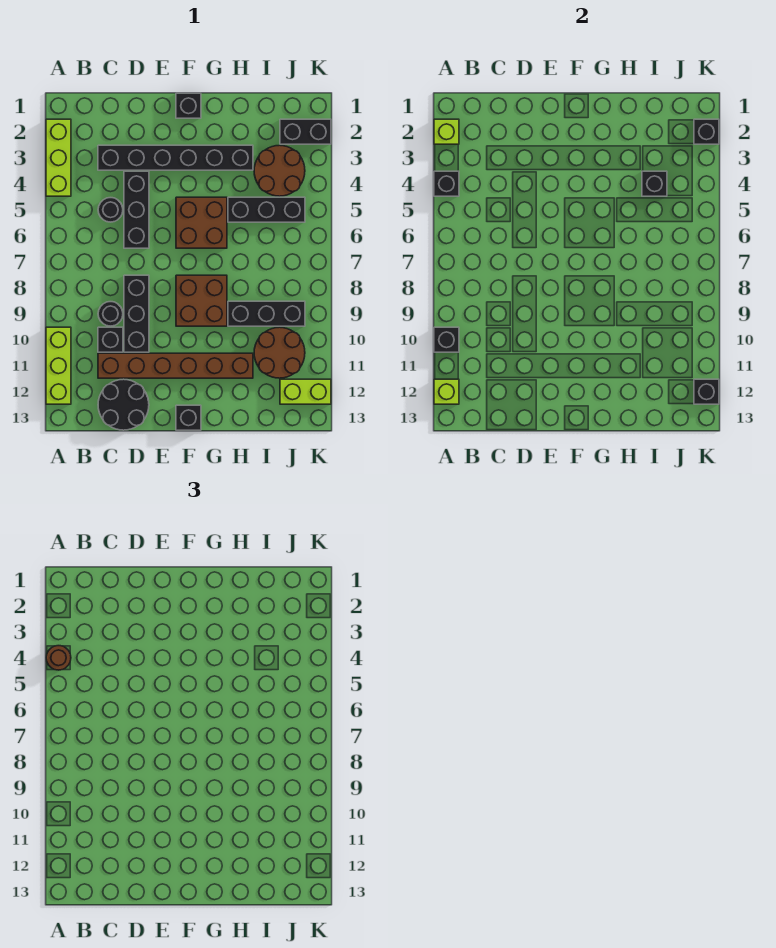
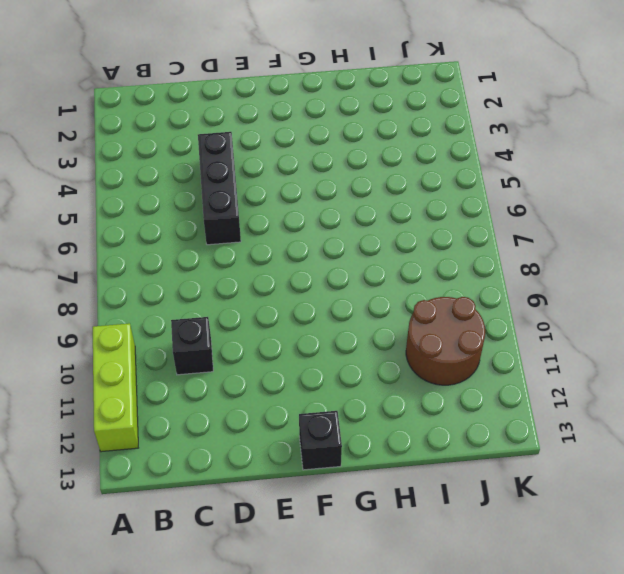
none -> lime 1x3 brick [46,119,71,196]
none -> black 1x6 brick [98,145,253,170]
none -> black 1x1 round brick [98,198,123,222]

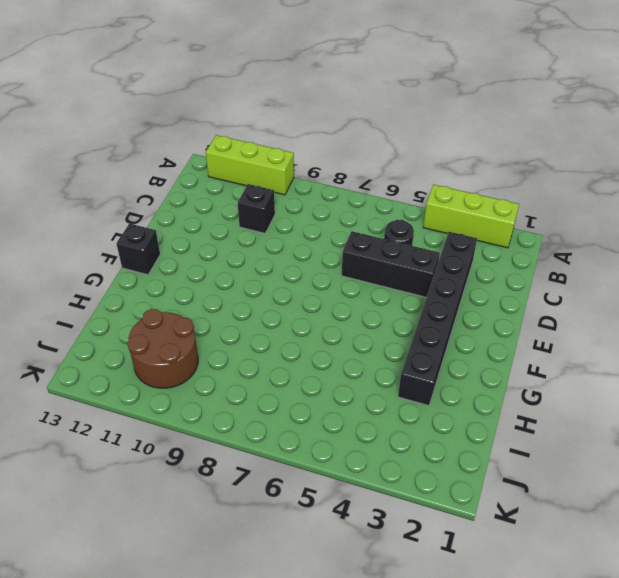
none -> black 1x1 round brick [98,302,123,326]
none -> brown 1x6 brick [98,353,253,378]
none -> black 2x2 round brick [98,379,149,430]

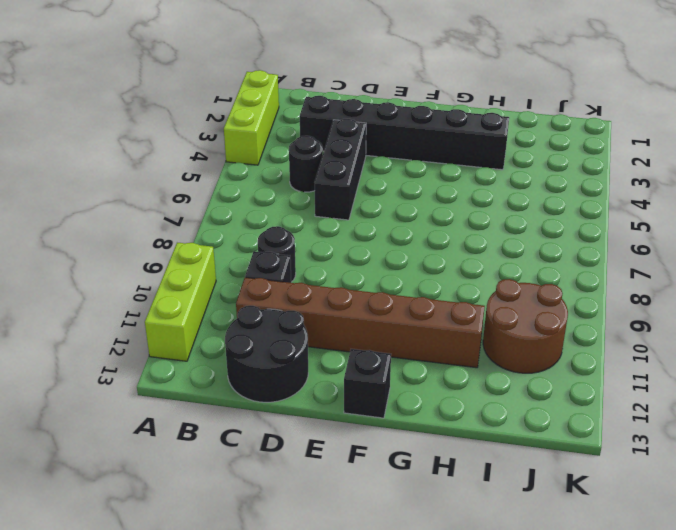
none -> black 1x3 brick [124,275,149,352]
none -> black 1x1 brick [176,93,201,118]
none -> brown 2x2 brick [176,197,227,248]

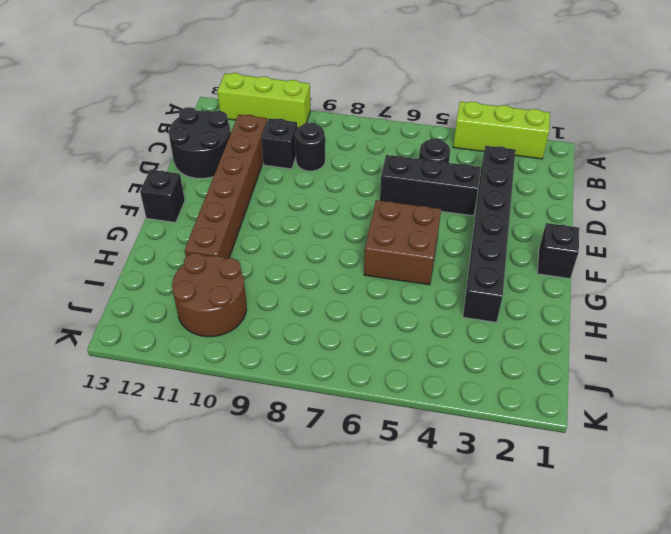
none -> black 1x3 brick [124,275,149,352]
none -> brown 2x2 brick [176,275,227,326]
none -> black 1x3 brick [228,197,305,222]

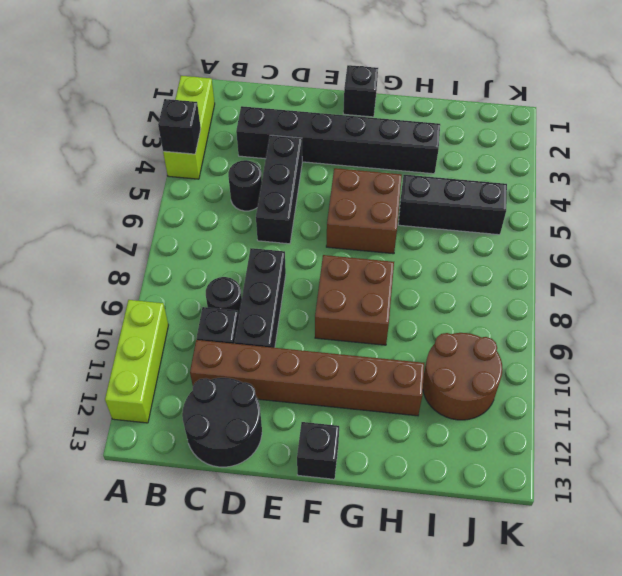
none -> black 1x3 brick [228,301,305,326]
none -> brown 2x2 round brick [254,145,305,196]
none -> black 1x2 brick [280,119,331,144]

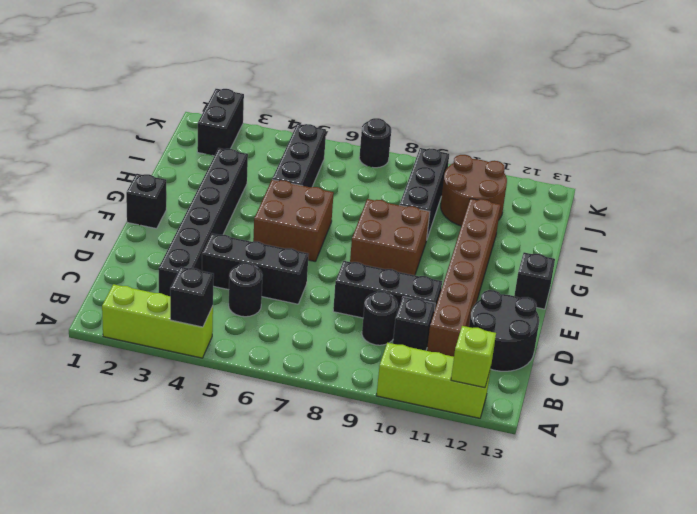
black 1x1 round brick [359,118,391,168] -> none
none -> brown 2x2 round brick [254,145,305,196]
none -> lime 1x2 brick [280,379,331,404]
none -> lime 1x1 brick [434,119,459,144]

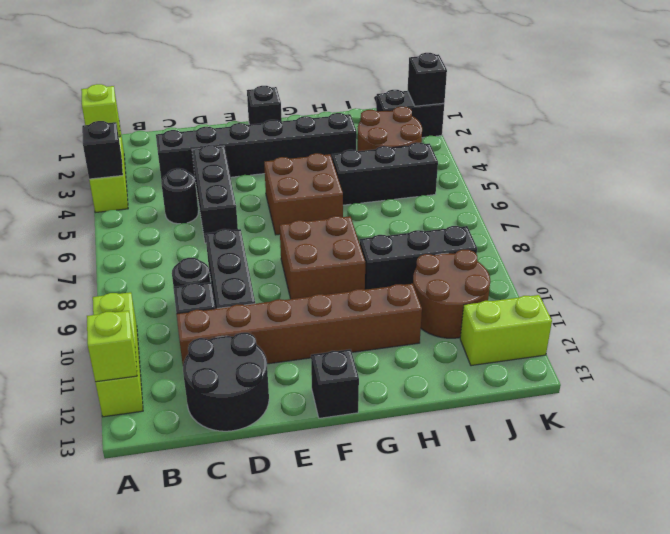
none -> black 1x1 brick [434,327,459,352]
none -> black 1x1 brick [642,171,667,196]
none -> black 1x1 brick [694,379,719,404]

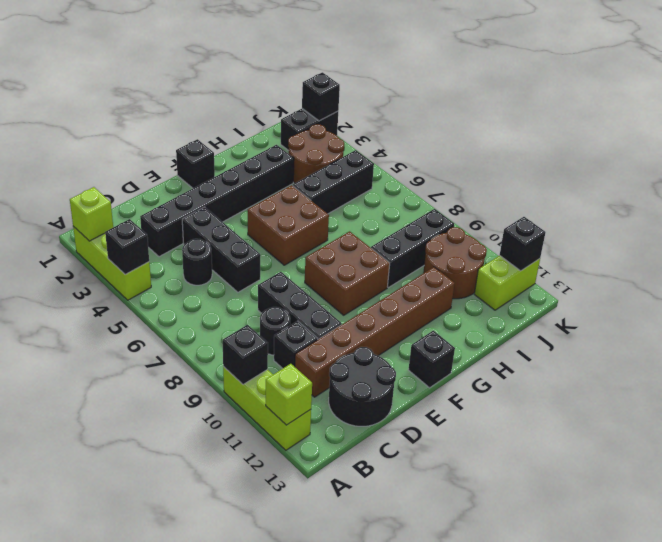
none -> black 1x1 brick [642,171,667,196]
none -> brown 1x1 round brick [46,646,71,670]

